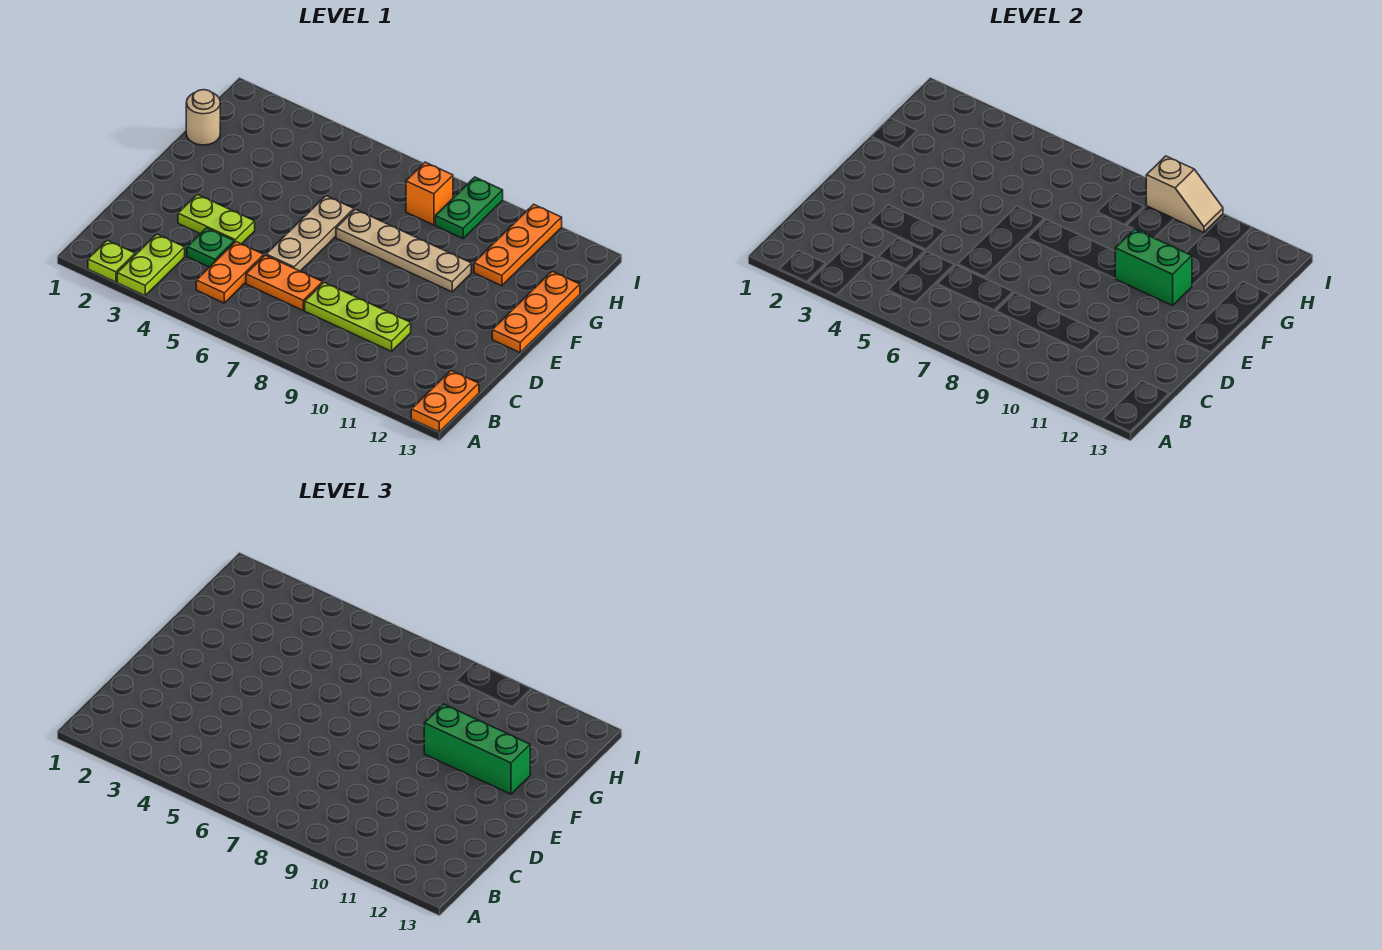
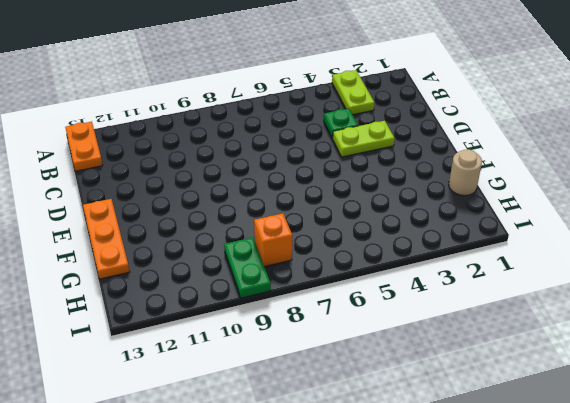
none -> lime 1x1 plate [88,240,135,282]
none -> orange 1x2 plate [196,242,264,303]
none -> orange 1x2 plate [246,255,323,310]

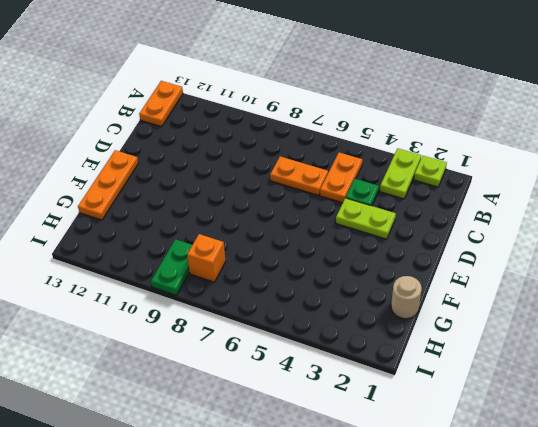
none -> lime 1x3 plate [305,282,411,351]
none -> tan 1x3 plate [266,196,354,271]
none -> tan 1x4 plate [336,209,471,292]

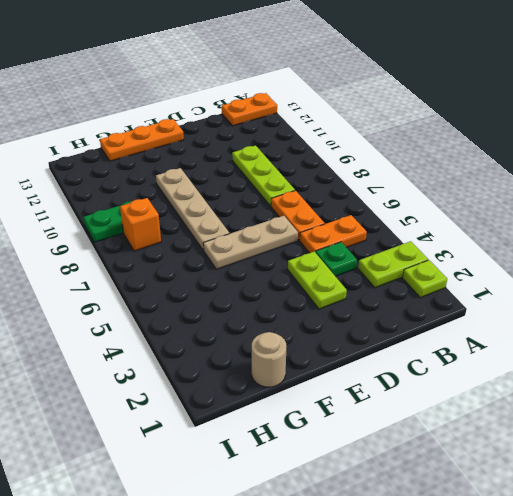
none -> orange 1x3 plate [474,204,562,286]
none -> green 1x2 brick [1115,229,1192,306]
none -> tan 1x2 slope [1146,156,1223,232]

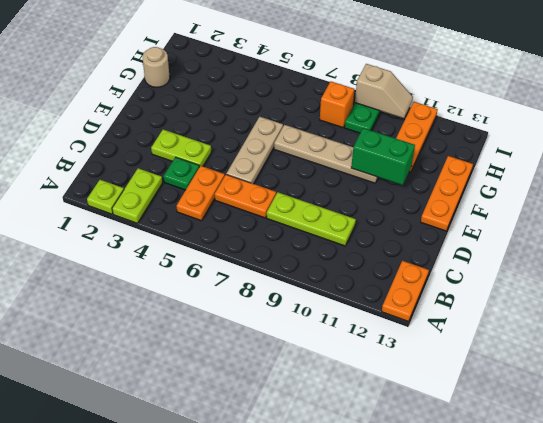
none -> green 1x3 brick [424,704,530,794]

